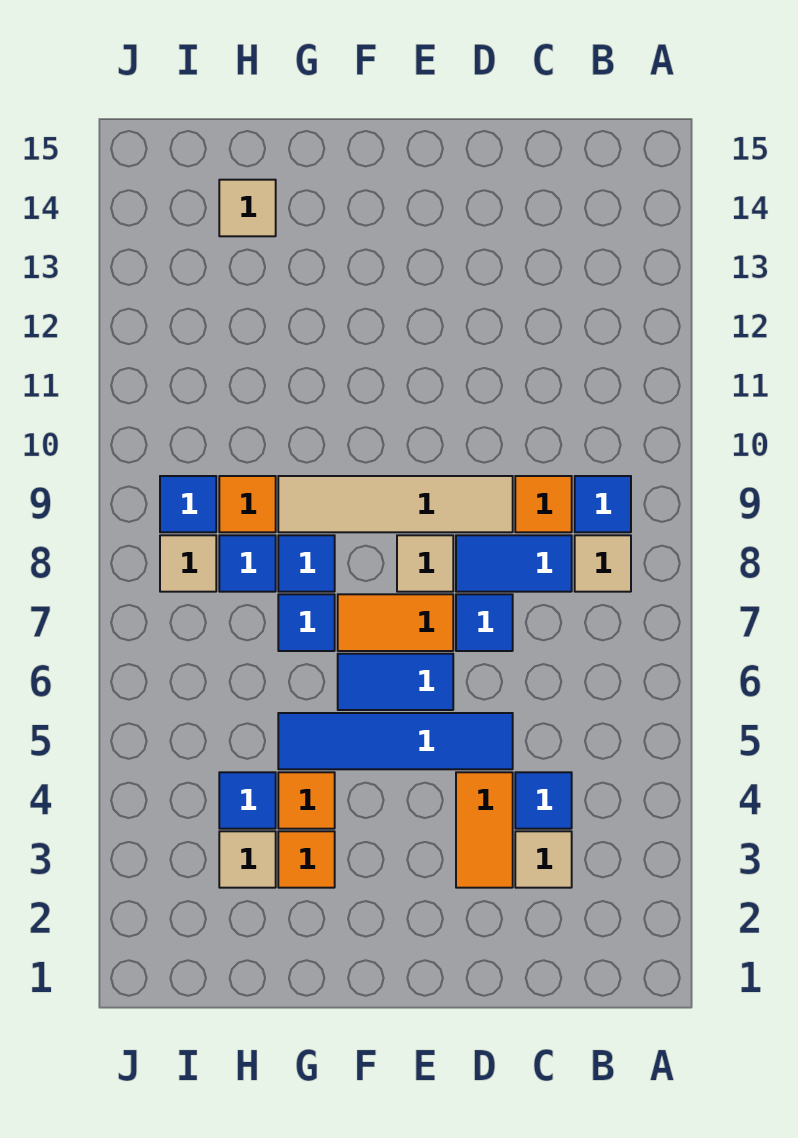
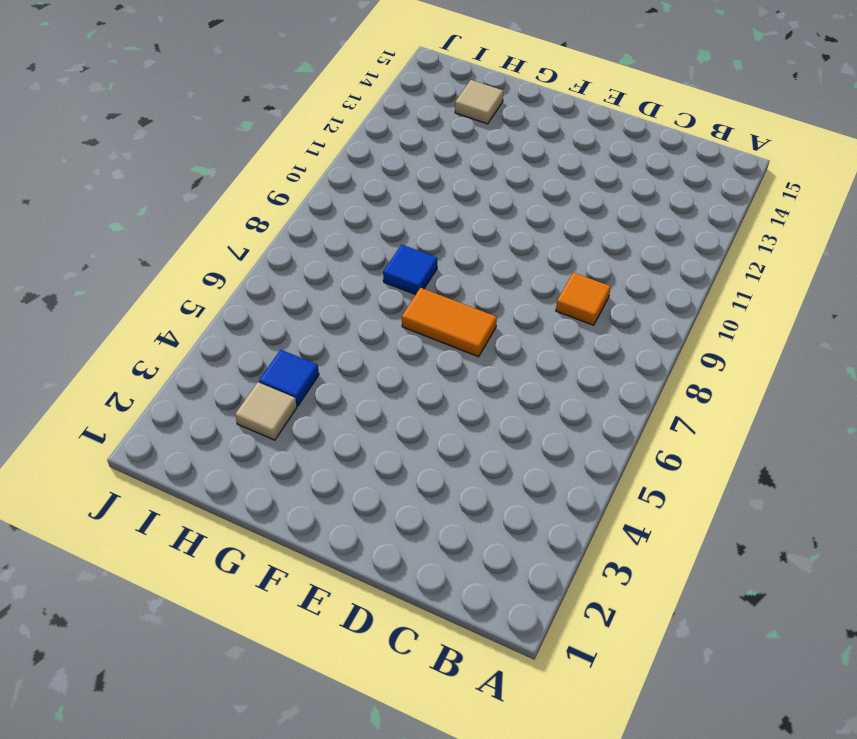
none -> tan 1x1 tile [575,535,631,592]
none -> blue 1x1 tile [575,476,631,532]
none -> tan 1x1 tile [515,831,572,888]

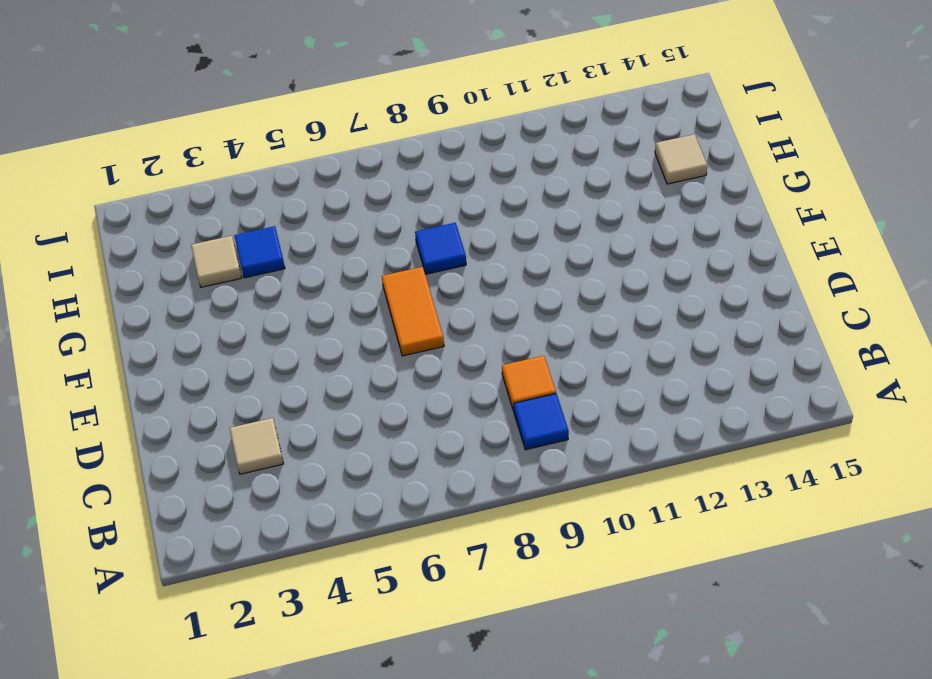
none -> tan 1x1 tile [575,535,631,592]
none -> blue 1x1 tile [515,772,572,829]
none -> blue 1x2 tile [456,535,572,592]

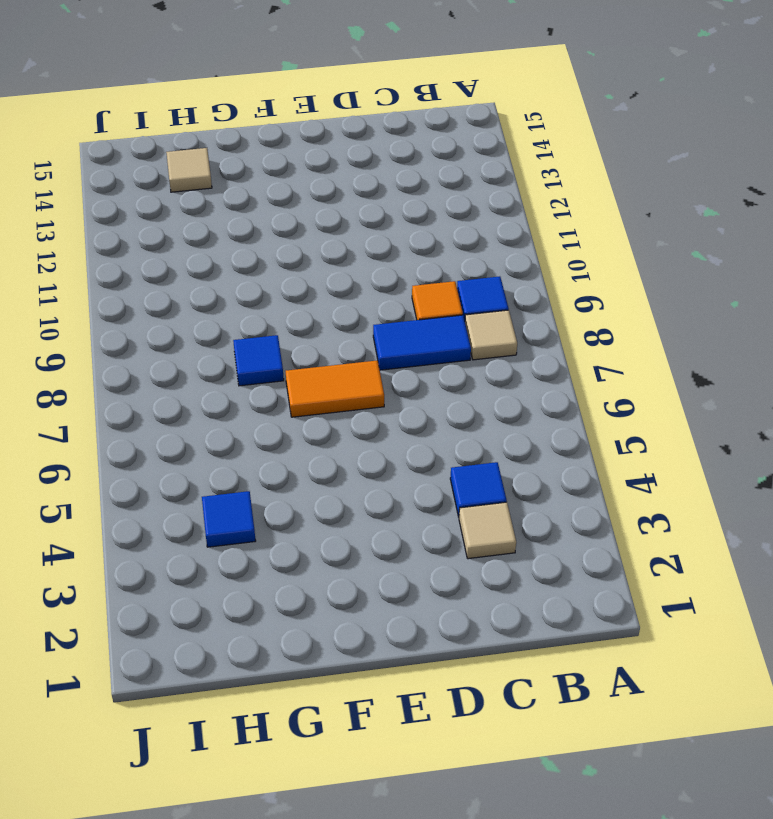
none -> orange 1x2 tile [456,772,513,888]
none -> blue 1x4 tile [278,713,513,769]
none -> blue 1x1 tile [456,594,513,651]

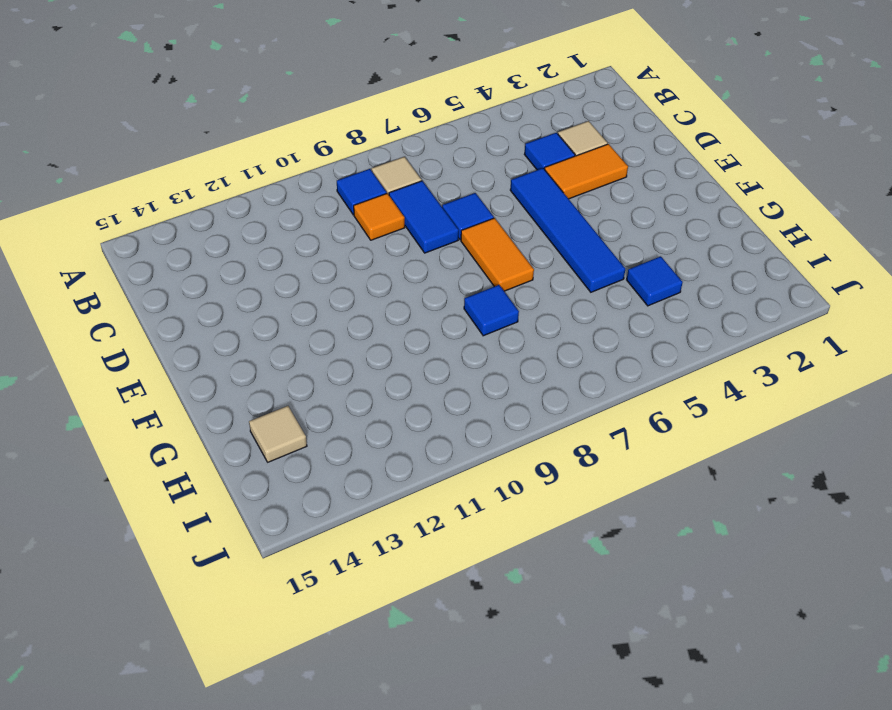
none -> tan 1x4 tile [278,476,513,532]
none -> blue 1x2 tile [338,654,453,710]
none -> tan 1x1 tile [397,535,453,592]

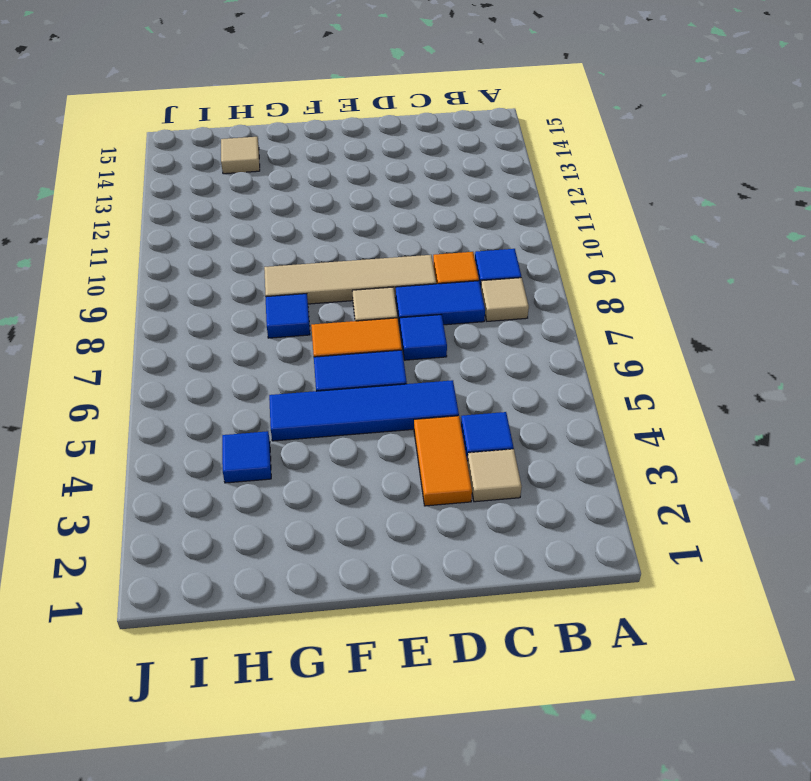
none -> orange 1x1 tile [278,831,335,888]
none -> orange 1x1 tile [278,772,335,829]
none -> blue 1x1 tile [278,594,335,651]

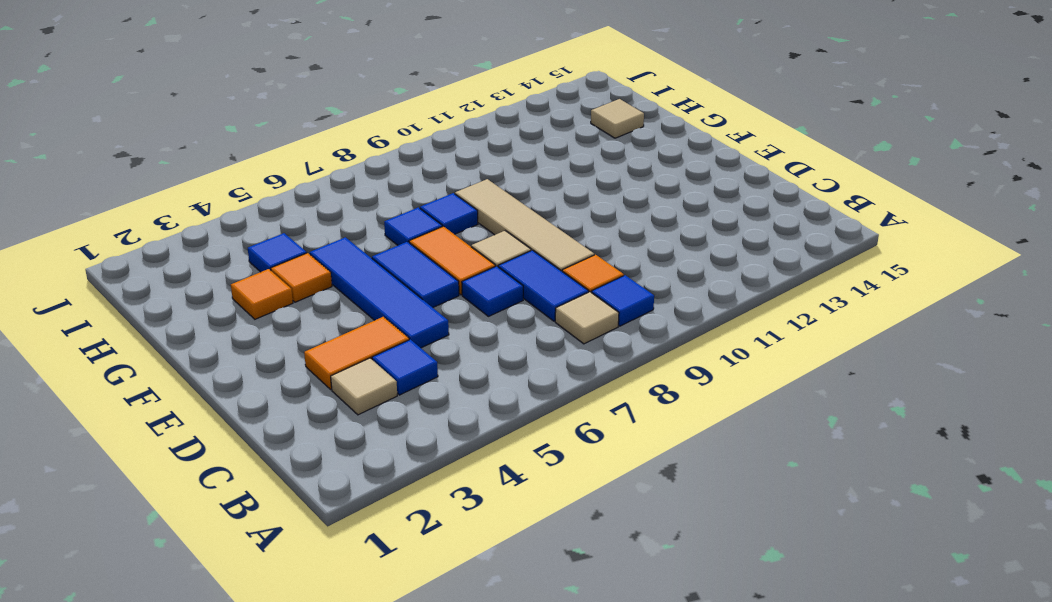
none -> tan 1x1 tile [219,831,276,888]
none -> blue 1x1 tile [219,535,276,592]
none -> orange 1x1 tile [219,476,276,532]

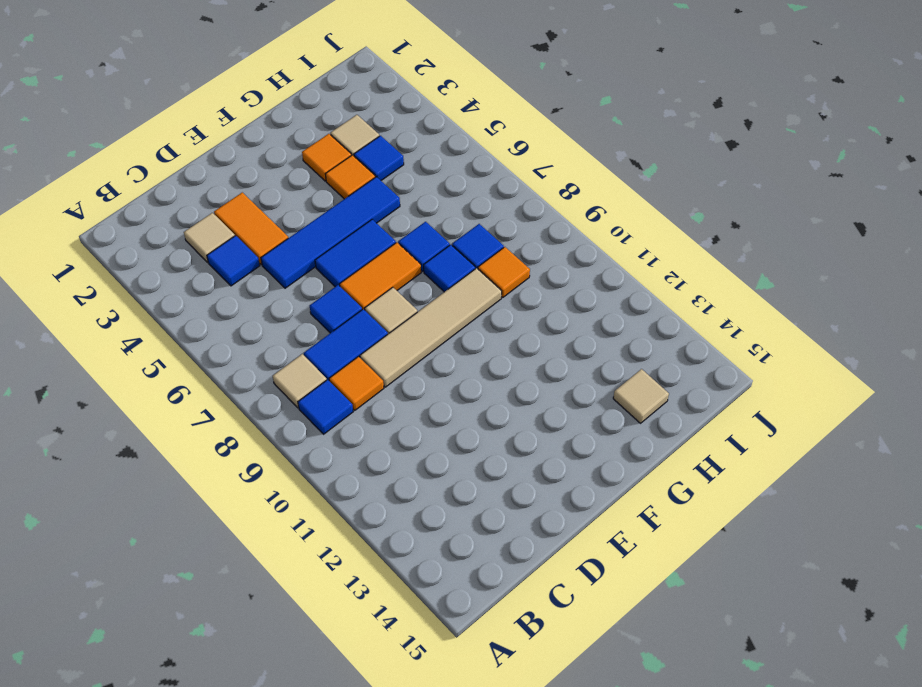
none -> tan 1x1 tile [160,535,216,592]
none -> blue 1x1 tile [160,476,216,532]

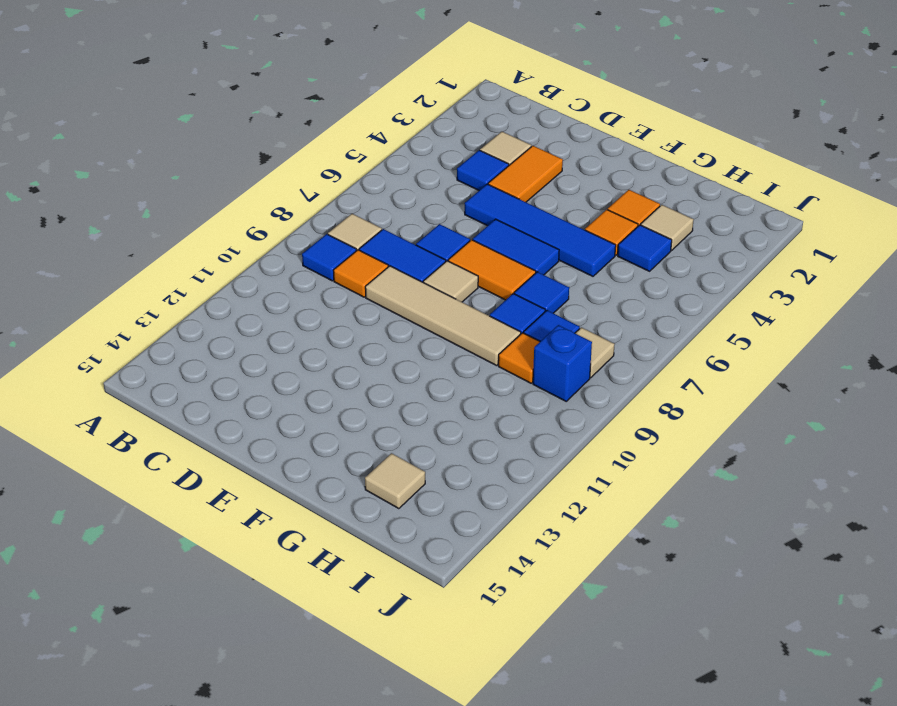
blue 1x1 brick [533,325,592,401] -> blue 1x1 tile [160,476,216,532]

